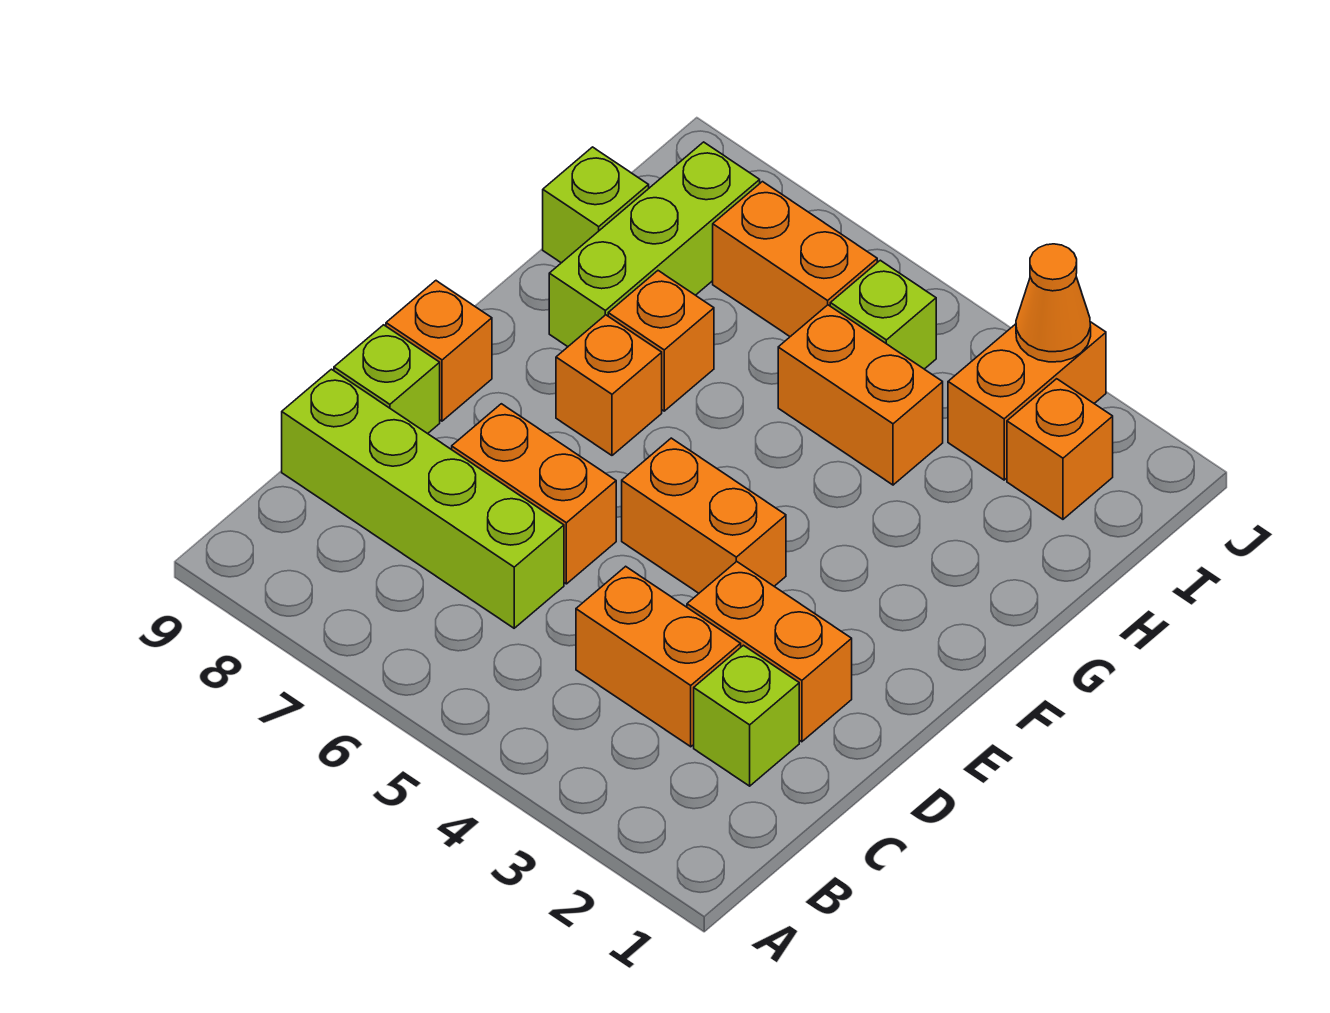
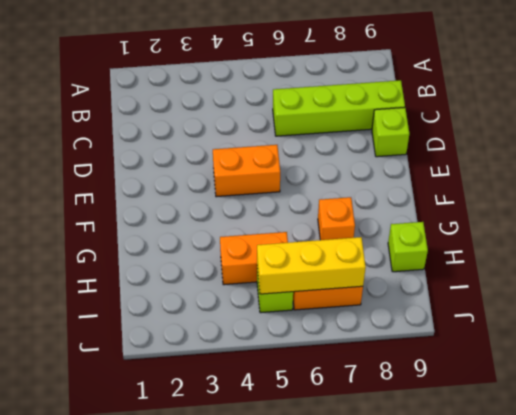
yellow 1x3 brick [257,237,366,294] -> none
none -> lime 1x1 brick [694,645,799,786]
none -> orange 1x2 brick [576,566,741,747]
none -> orange 1x2 brick [687,561,852,742]

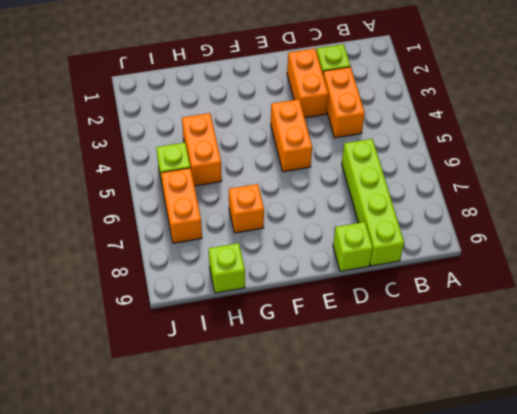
none -> orange 1x2 brick [452,404,616,584]
none -> orange 1x1 brick [386,281,492,421]
none -> orange 1x1 brick [556,315,662,455]

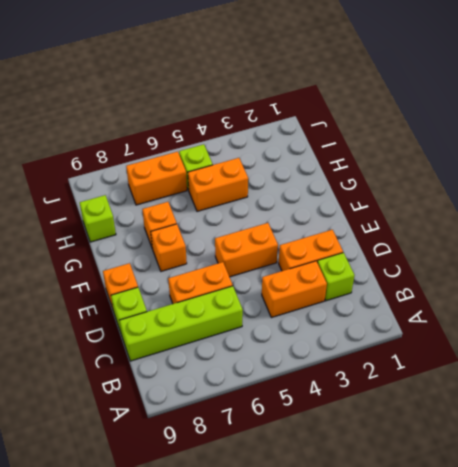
none -> lime 1x3 brick [549,142,760,347]
none -> orange 1x1 brick [1007,379,1113,519]
none -> orange 1x2 brick [948,322,1106,480]

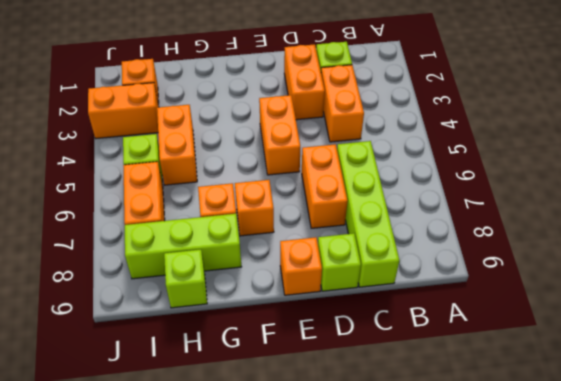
none -> orange 1x1 cone [1016,244,1091,362]

